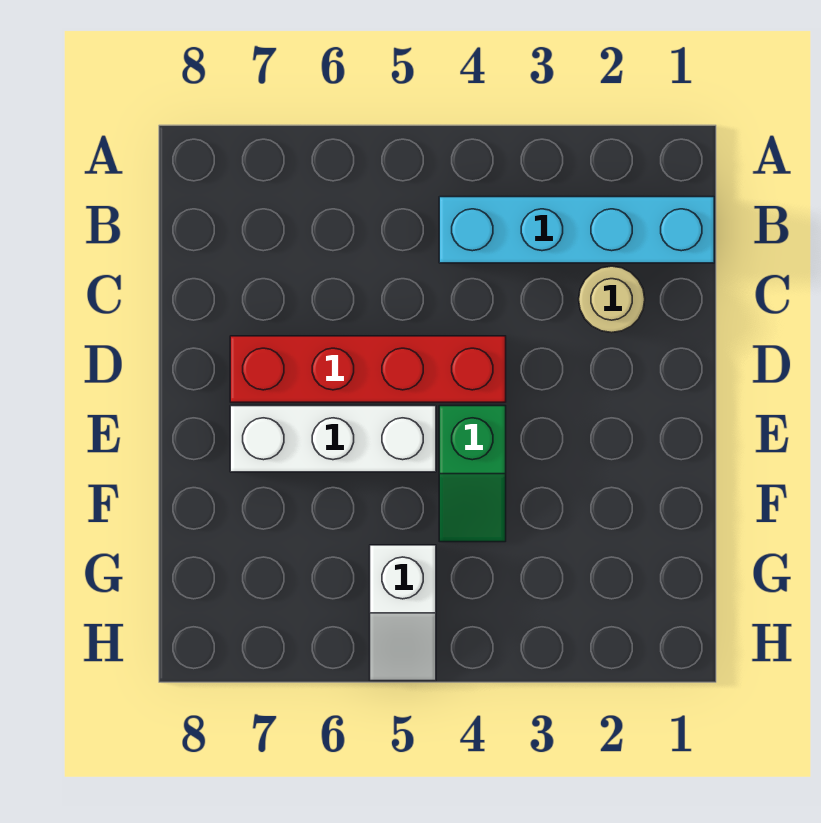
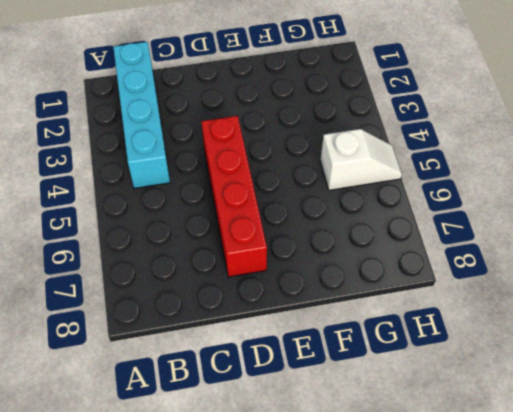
none -> tan 1x1 round brick [579,266,645,333]
none -> green 1x2 slope [439,406,506,542]

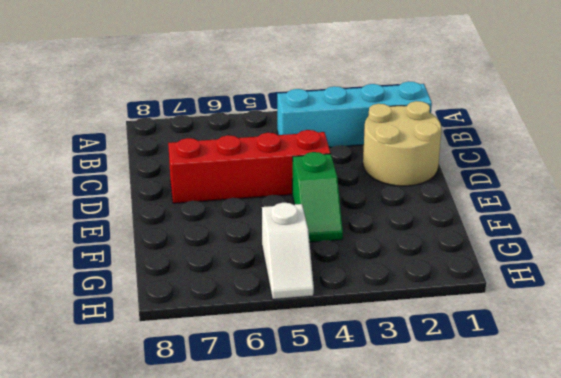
tan 2x2 round brick [363,101,441,186] -> tan 1x1 round brick [579,266,645,333]
none -> white 1x3 brick [230,406,436,472]

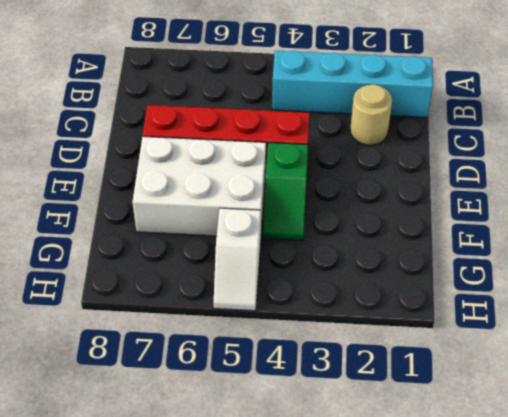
white 2x3 brick [133,136,266,236] -> white 1x3 brick [230,406,436,472]

